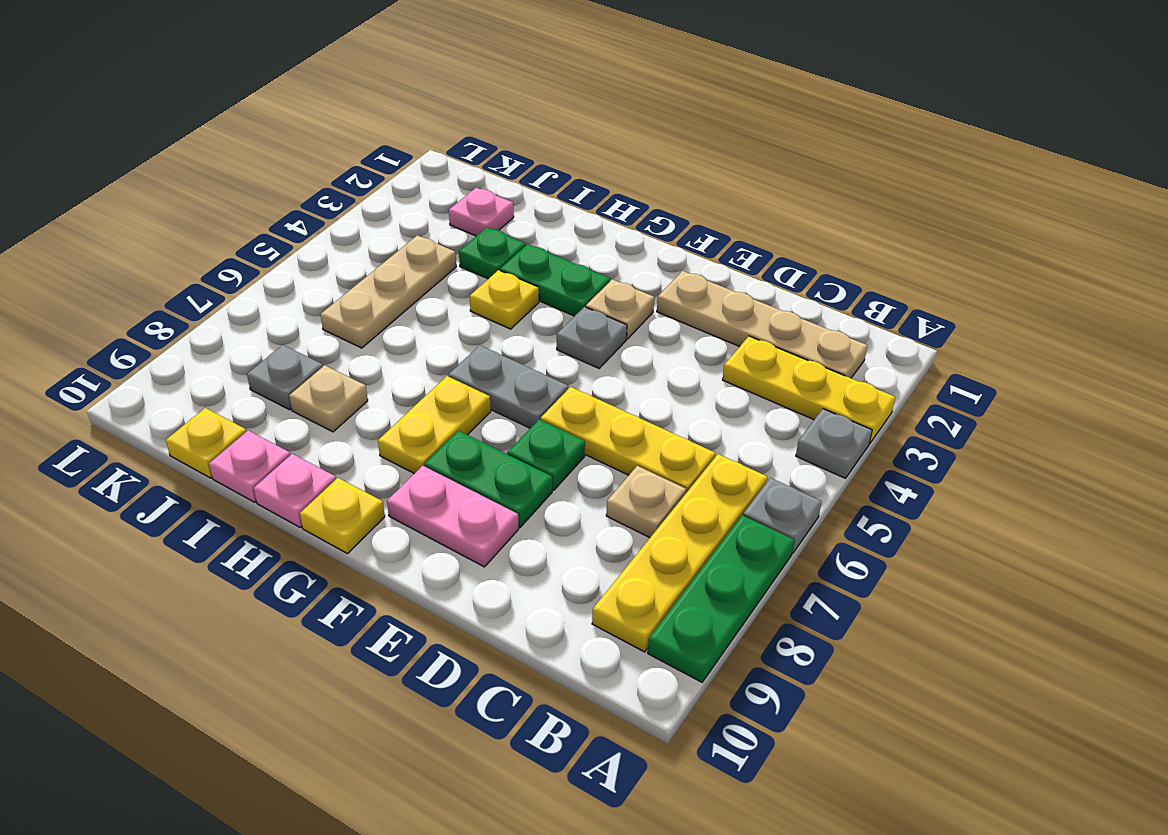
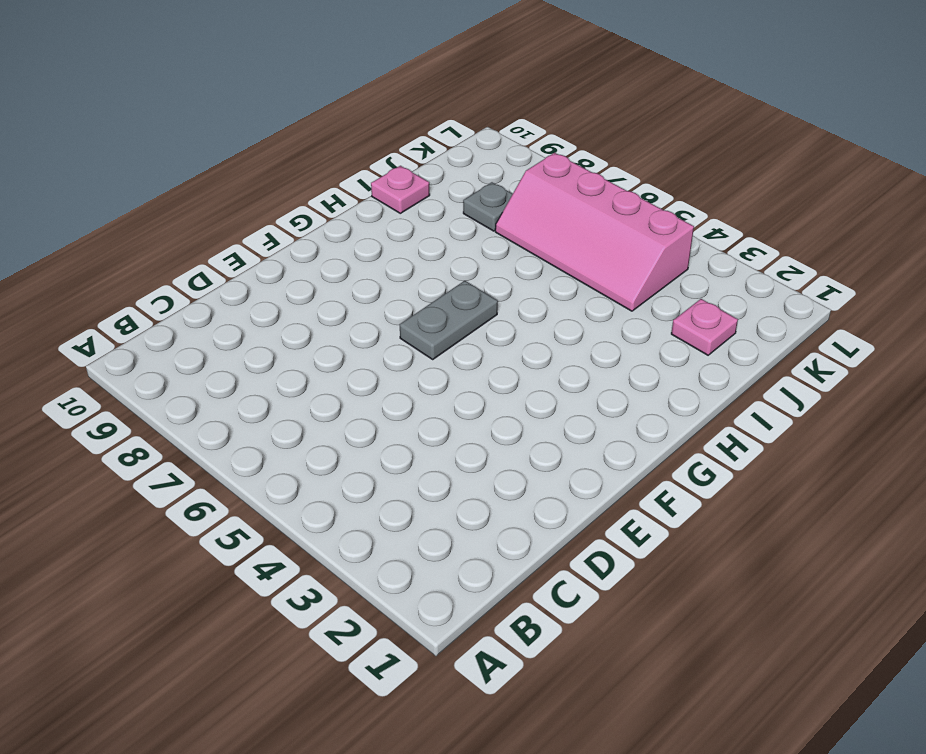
pink 2x4 slope [495,153,694,311] -> tan 1x3 plate [321,235,456,348]
none -> yellow 1x3 plate [723,336,895,444]
none -> grey 1x1 plate [796,409,872,478]
none -> grey 1x1 plate [743,478,822,553]

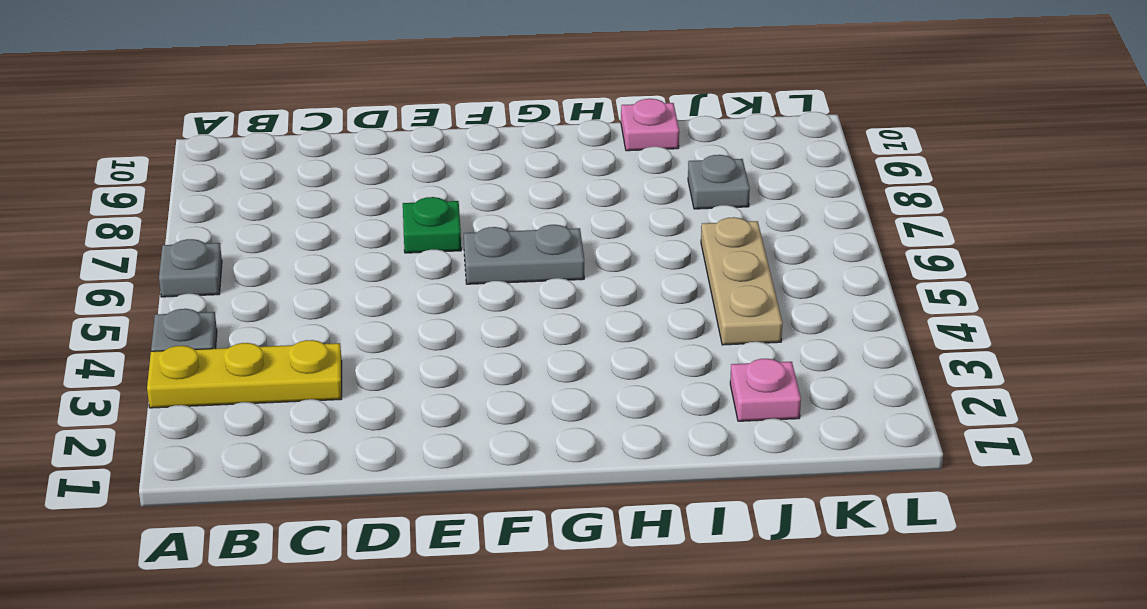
none -> green 1x3 plate [648,515,794,682]
none -> tan 1x4 plate [657,271,867,378]
none -> yellow 1x4 plate [592,454,768,652]

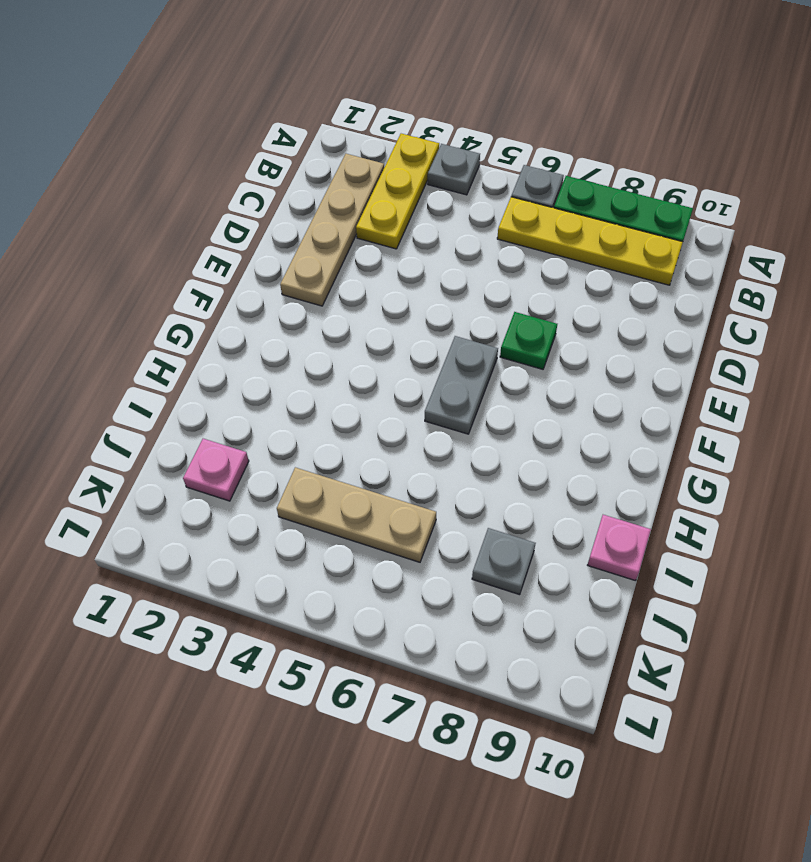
none -> yellow 1x3 plate [541,387,715,493]
none -> tan 1x1 plate [606,466,686,538]
none -> green 1x2 plate [424,431,552,527]

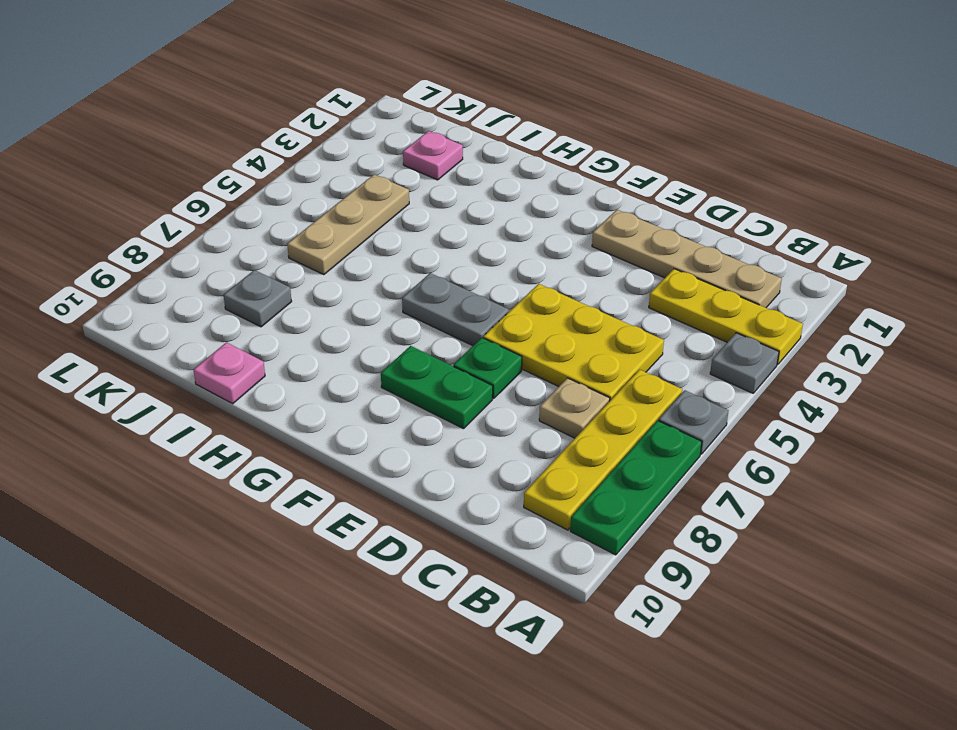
yellow 2x3 plate [483,284,664,401] -> yellow 1x3 plate [541,387,715,493]
none -> pink 1x2 plate [387,466,519,567]
none -> tan 1x1 plate [586,279,654,339]
none -> grey 1x1 plate [557,307,627,368]

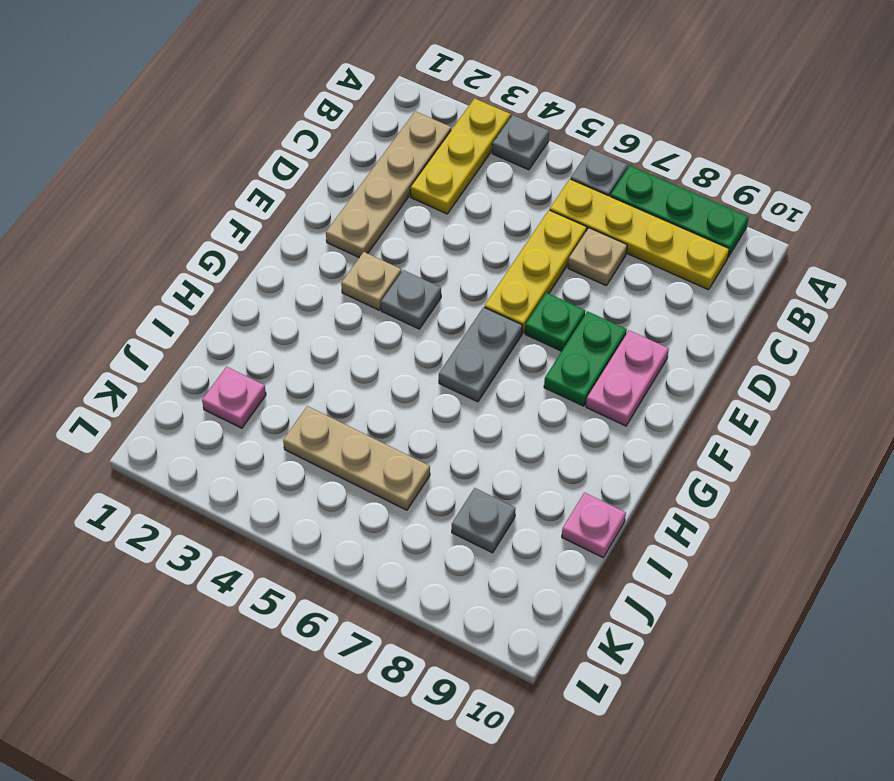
none -> green 1x2 plate [500,244,610,316]
none -> yellow 1x2 plate [378,376,491,474]
none -> yellow 1x1 plate [300,478,385,554]

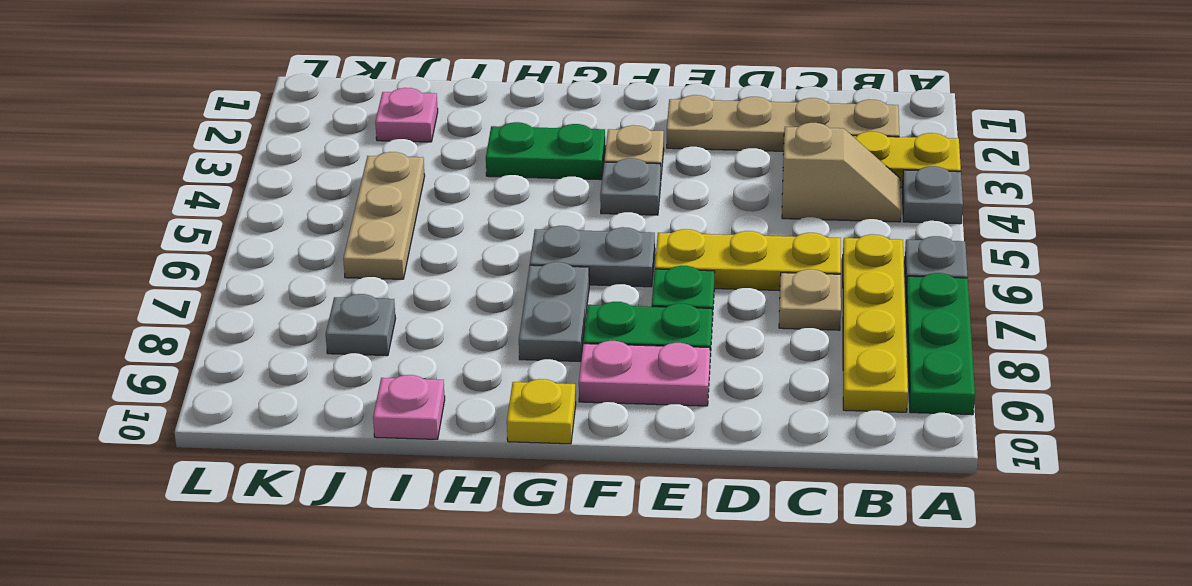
tan 1x2 slope [782,123,901,222] -> none
grey 1x2 plate [519,262,589,361] -> yellow 1x2 plate [378,376,491,474]
none -> yellow 1x1 plate [470,270,539,329]
none -> pink 1x1 plate [254,454,336,527]
none -> green 1x1 plate [459,227,526,279]

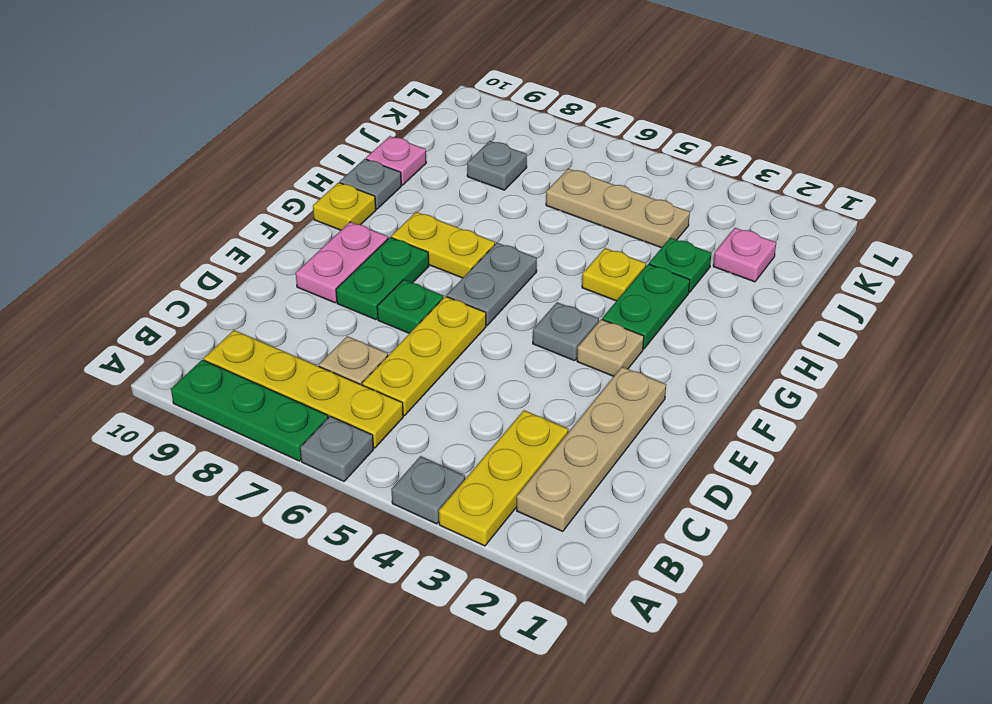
grey 1x1 plate [340,159,401,209] -> pink 1x1 plate [254,454,336,527]
none -> tan 1x1 plate [289,365,368,432]
none -> yellow 1x1 plate [166,408,246,478]

